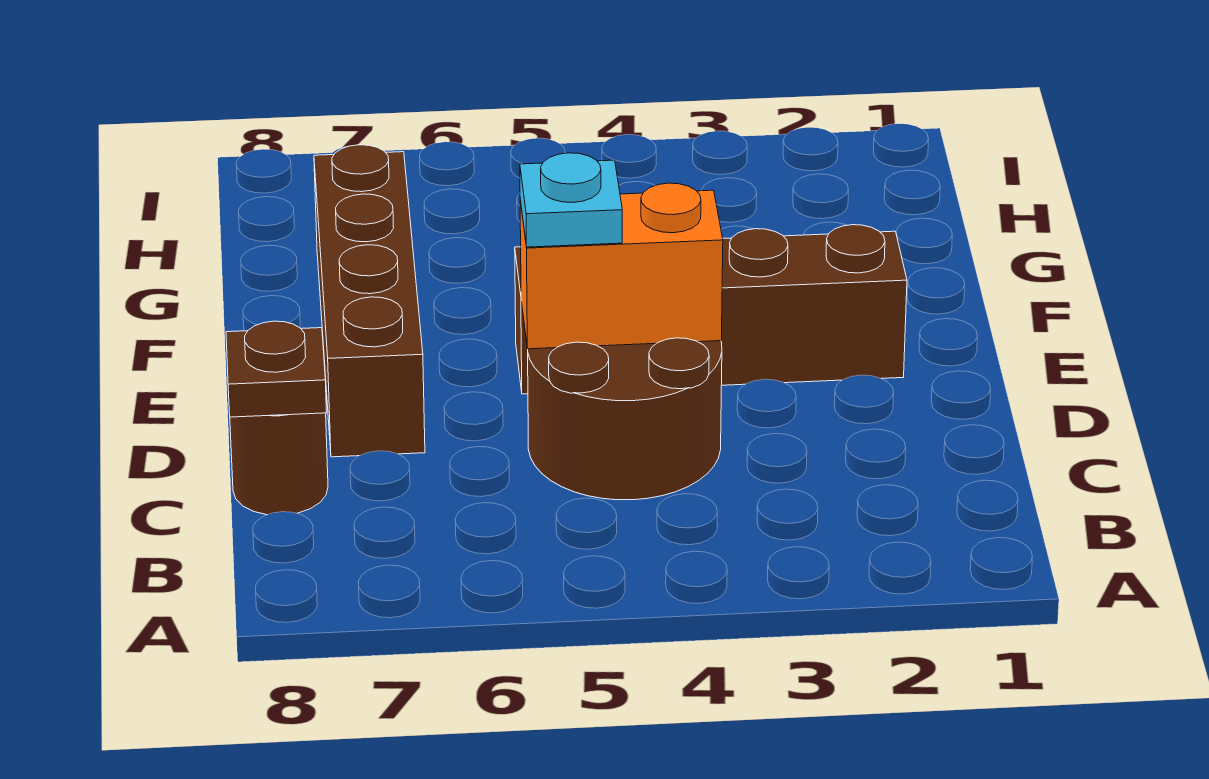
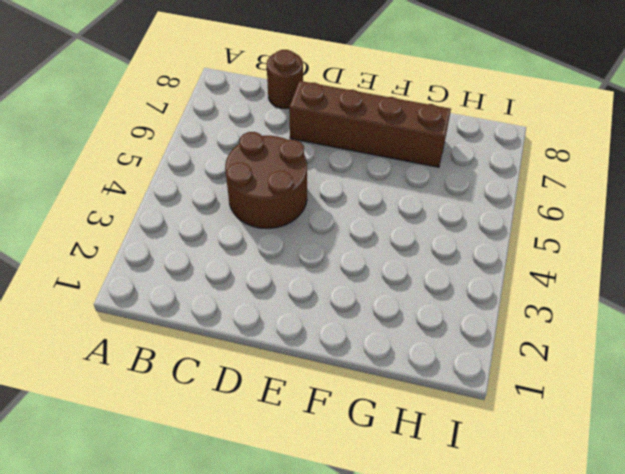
none -> brown 1x4 brick [515,225,907,394]
none -> brown 1x1 plate [226,321,327,417]

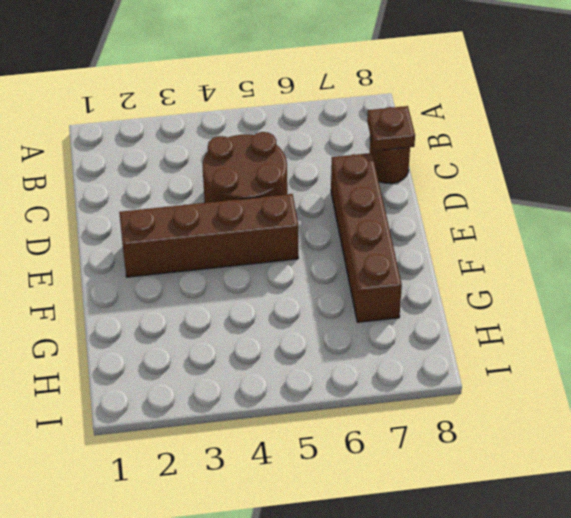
none -> orange 1x2 brick [520,183,723,349]
none -> cyan 1x1 plate [520,153,622,247]

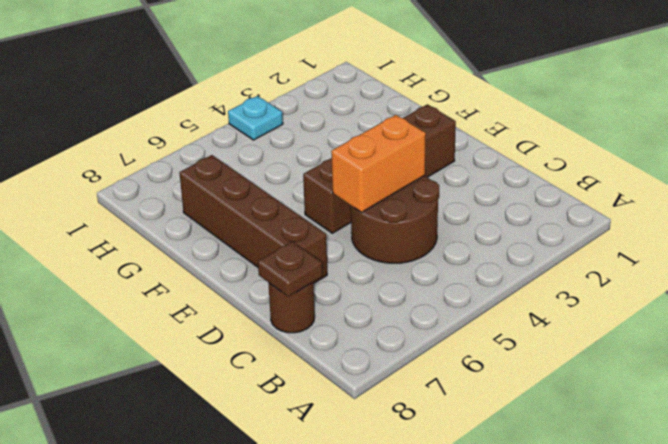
cyan 1x1 plate [228,96,283,140] -> cyan 1x1 plate moved to [520,153,622,247]

